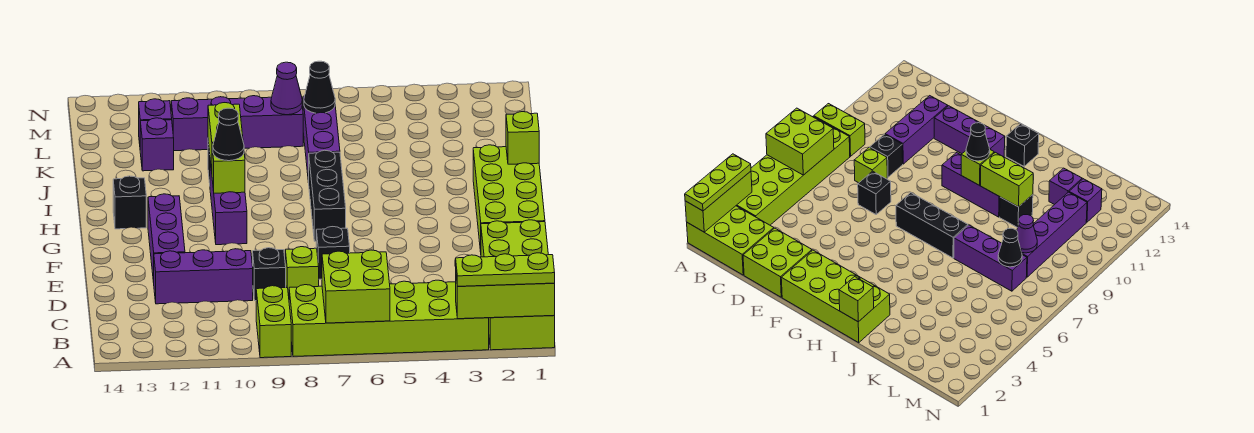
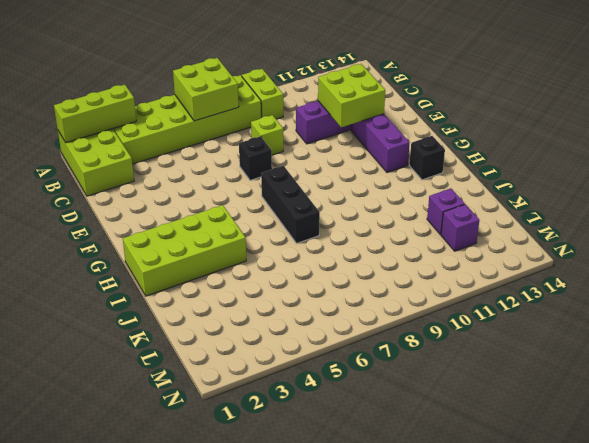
lime 2x2 brick [318,64,385,127] -> lime 2x2 brick moved to [481,220,548,257]
lime 2x4 brick [123,205,246,296] -> lime 2x4 brick turned to [473,145,545,252]
none -> black 1x1 brick [253,248,286,301]
none -> purple 1x3 brick [210,161,247,245]
none -> purple 1x3 brick [303,96,340,183]

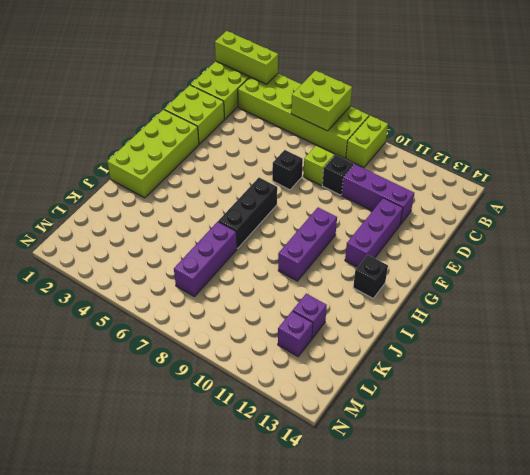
none -> black 1x1 brick [1000,195,1033,228]
none -> purple 1x4 brick [171,96,303,151]
none -> lime 1x1 brick [212,143,245,193]

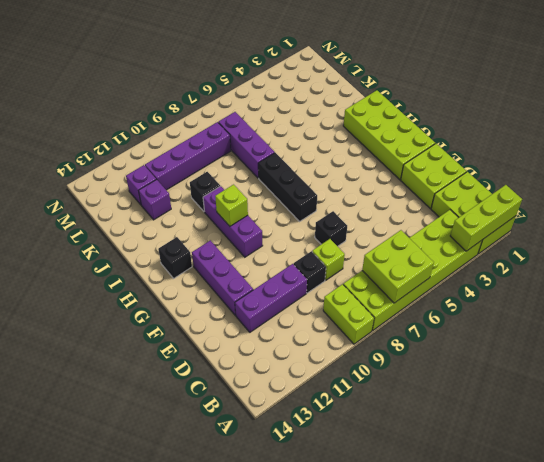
none -> lime 1x1 brick [506,112,539,164]
none -> lime 1x2 brick [208,103,243,171]
none -> black 1x1 cone [304,61,335,113]

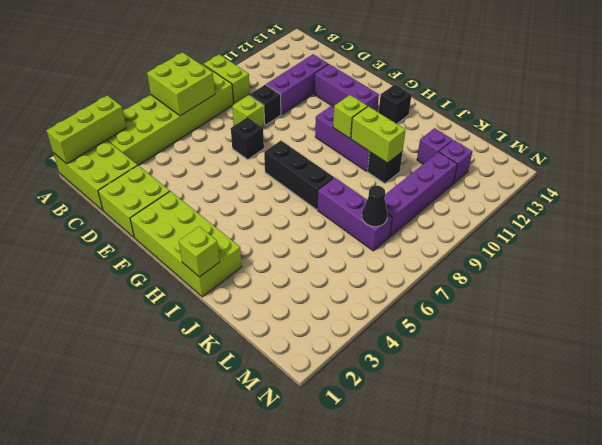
none -> purple 1x1 cone [271,62,302,115]
none -> lime 1x3 plate [456,253,555,286]
none -> black 1x1 cone [213,108,244,161]

